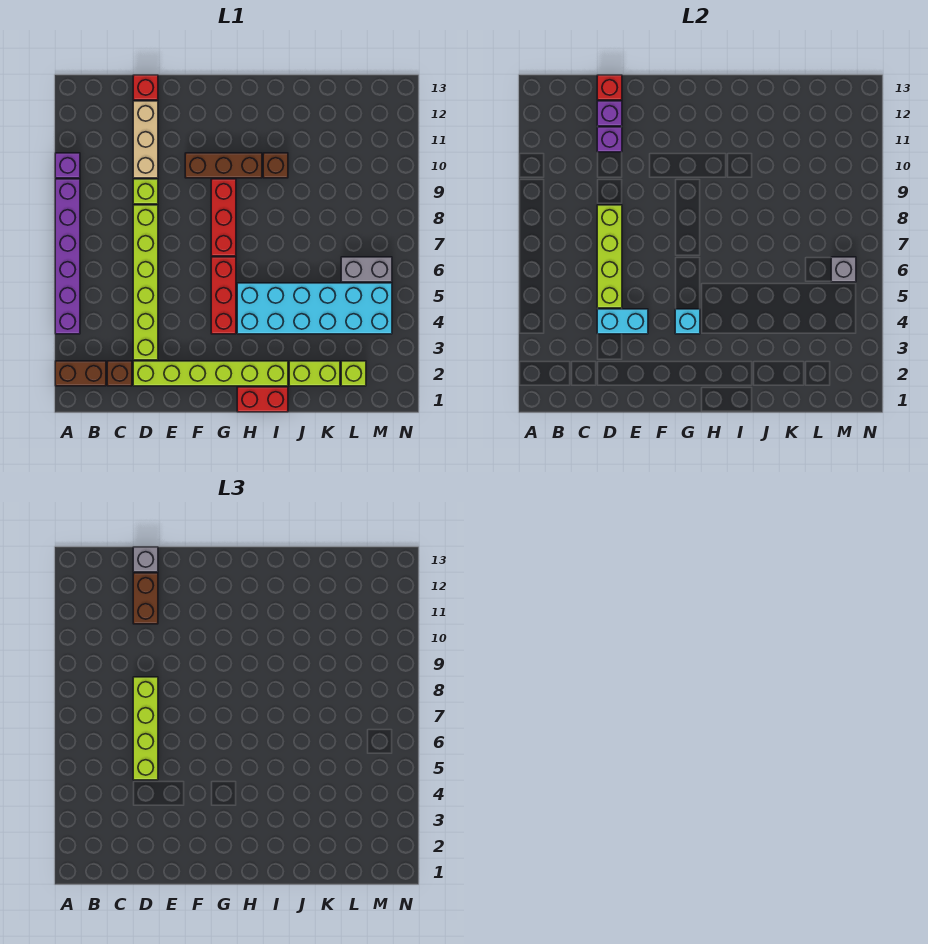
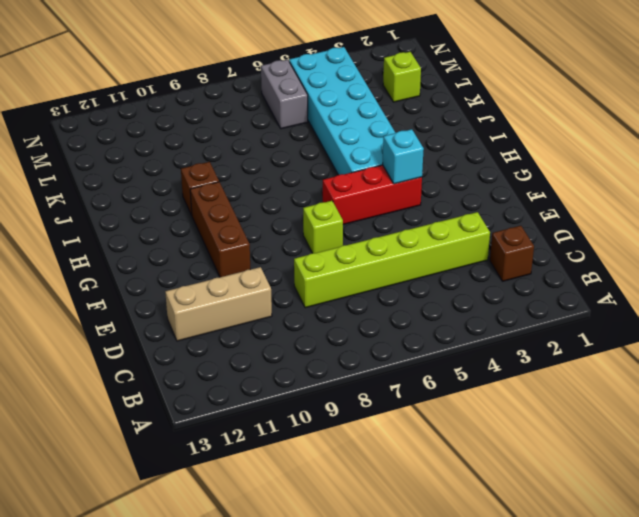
lime 1x1 brick [303,201,343,253] -> lime 1x1 brick moved to [133,179,158,204]
none -> brown 1x2 brick [55,361,106,386]
none -> purple 1x6 brick [55,179,80,334]
none -> purple 1x1 brick [55,153,80,178]

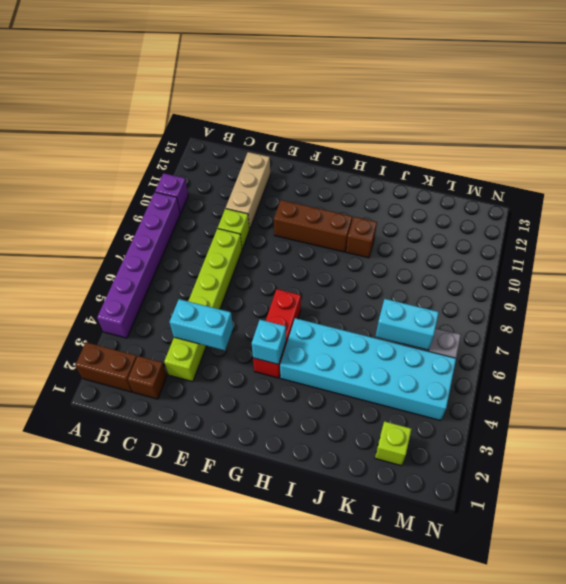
cyan 1x2 brick [375,299,439,350] -> none
none -> lime 1x6 brick [133,361,288,386]
none -> red 1x1 brick [133,75,158,100]
none -> red 1x3 brick [211,179,236,256]

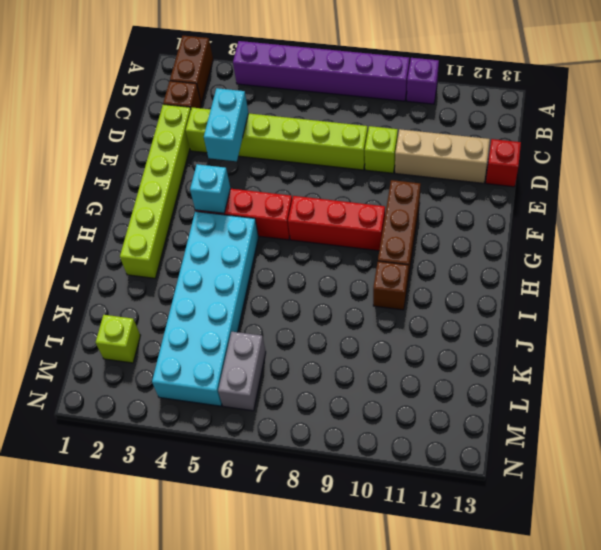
none -> red 1x2 brick [237,387,288,412]
none -> lime 1x2 brick [289,361,340,386]
none -> lime 1x4 brick [597,205,622,308]

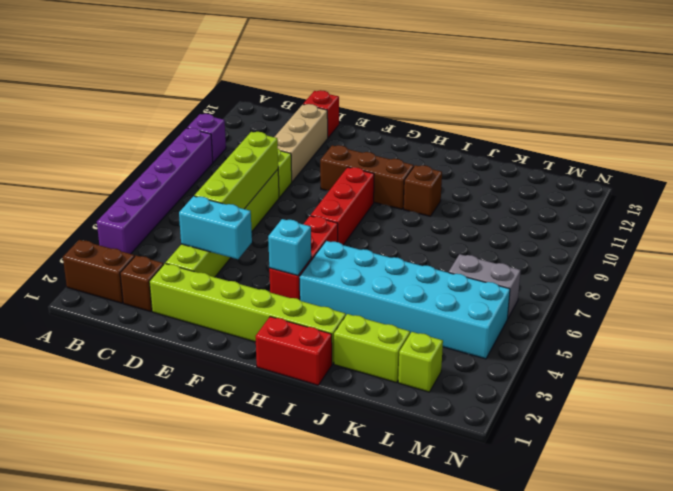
none -> purple 1x1 brick [597,127,622,152]
none -> purple 1x1 brick [597,101,622,126]
none -> red 1x1 brick [597,75,622,100]

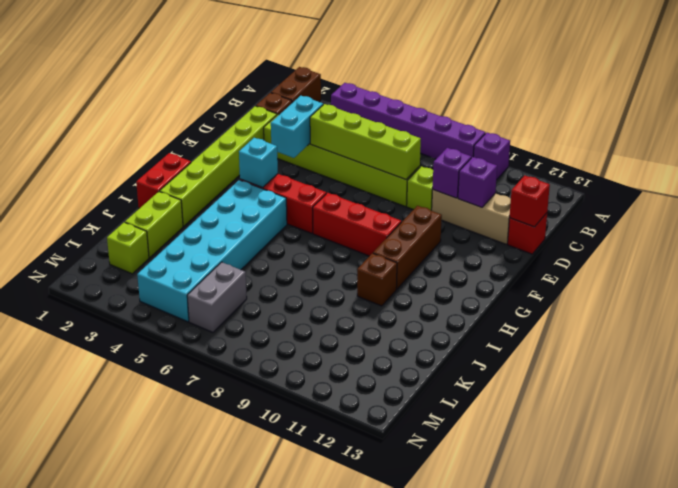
purple 1x1 brick [433,148,471,198] -> purple 1x1 brick moved to [597,101,622,126]
none -> grey 1x1 brick [831,257,856,282]
none -> lime 1x4 brick [133,677,158,780]
none -> brown 1x2 brick [133,573,158,624]

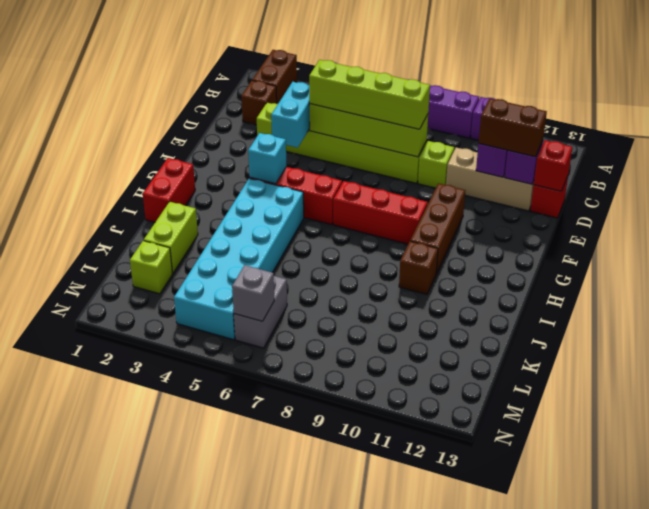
none -> lime 1x6 brick [133,361,288,386]
none -> grey 1x1 brick [133,547,158,572]

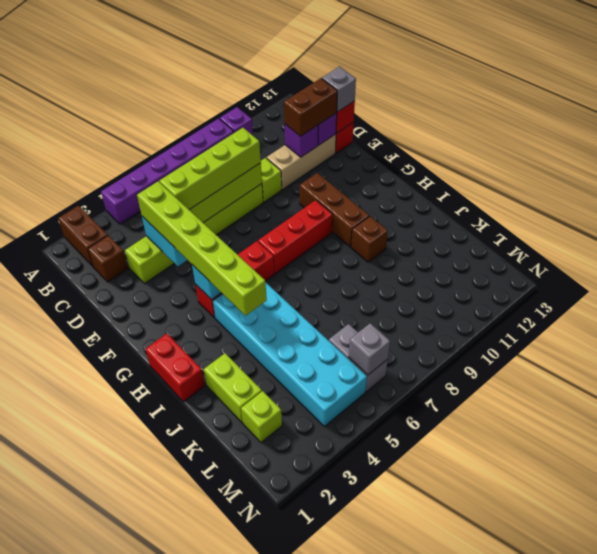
lime 1x6 brick [137,181,267,316] -> lime 1x6 brick moved to [133,361,288,386]

